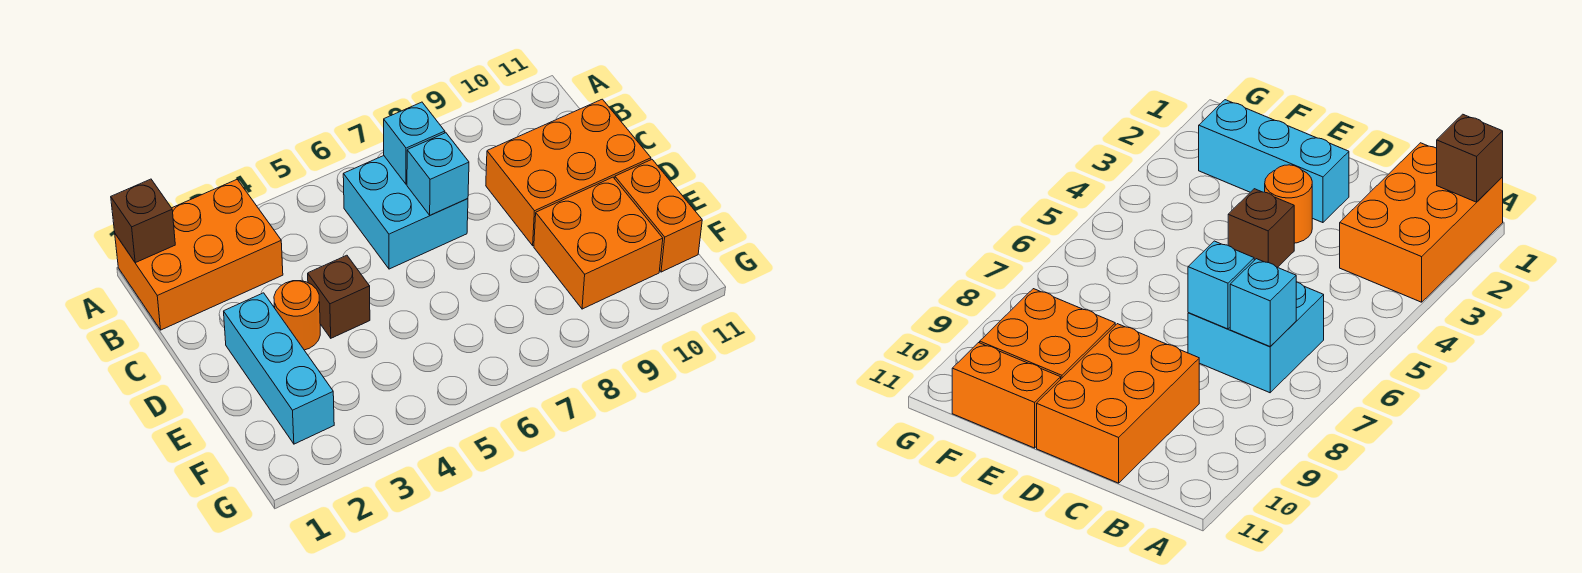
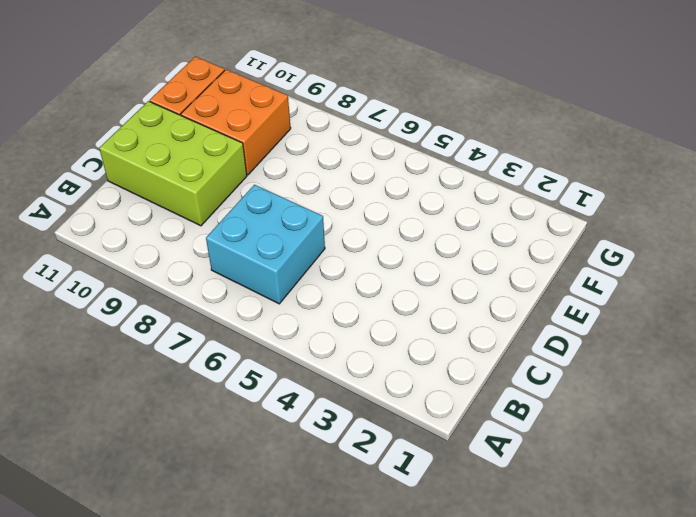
lime 2x3 brick [99,101,247,226] -> orange 2x3 brick [486,99,651,246]
none -> orange 2x3 brick [115,180,283,330]
none -> cyan 1x3 brick [224,293,334,444]

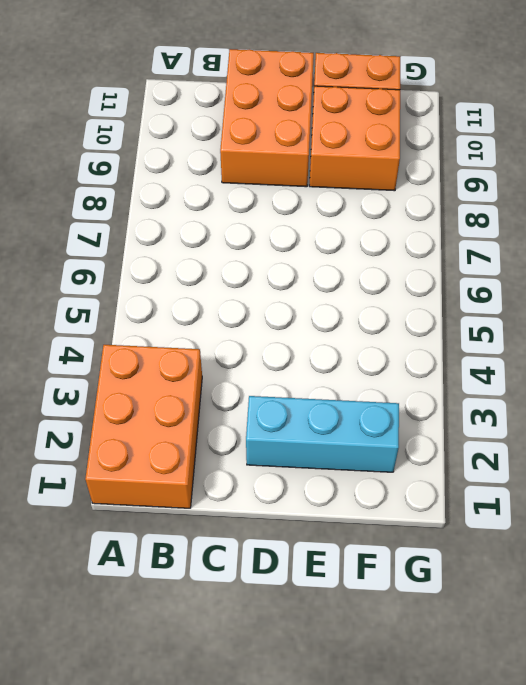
none -> cyan 2x2 brick [343,156,468,269]
none -> orange 1x1 round brick [274,281,320,350]

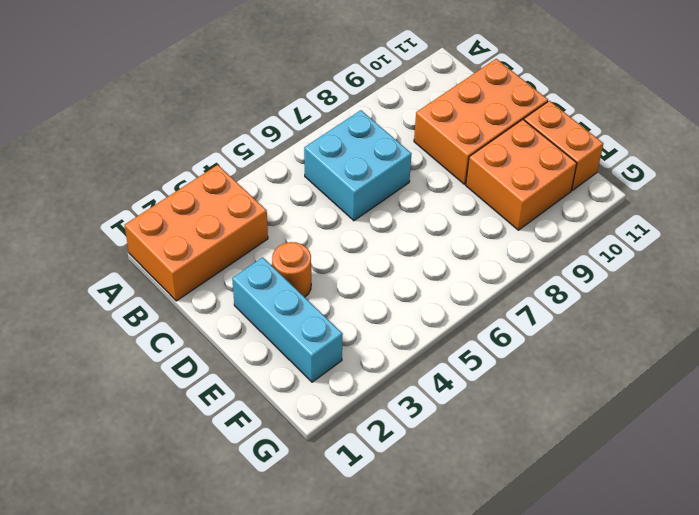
none -> brown 1x1 brick [308,255,370,338]
none -> brown 1x1 brick [111,179,175,263]

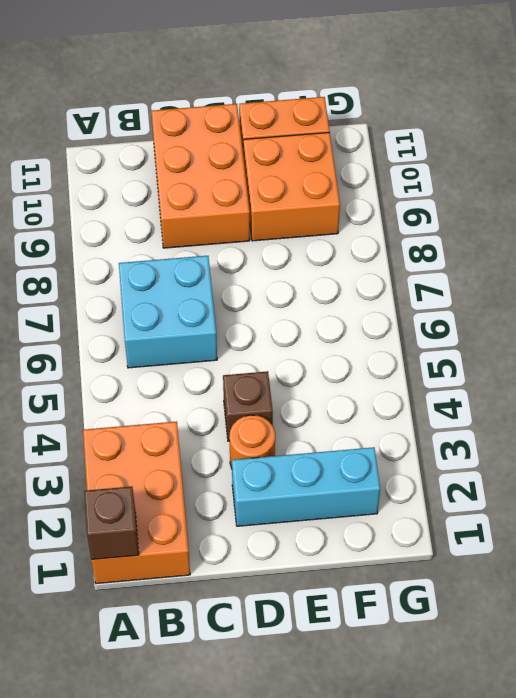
none -> cyan 1x1 brick [384,102,445,184]
none -> cyan 1x1 brick [407,133,469,215]

